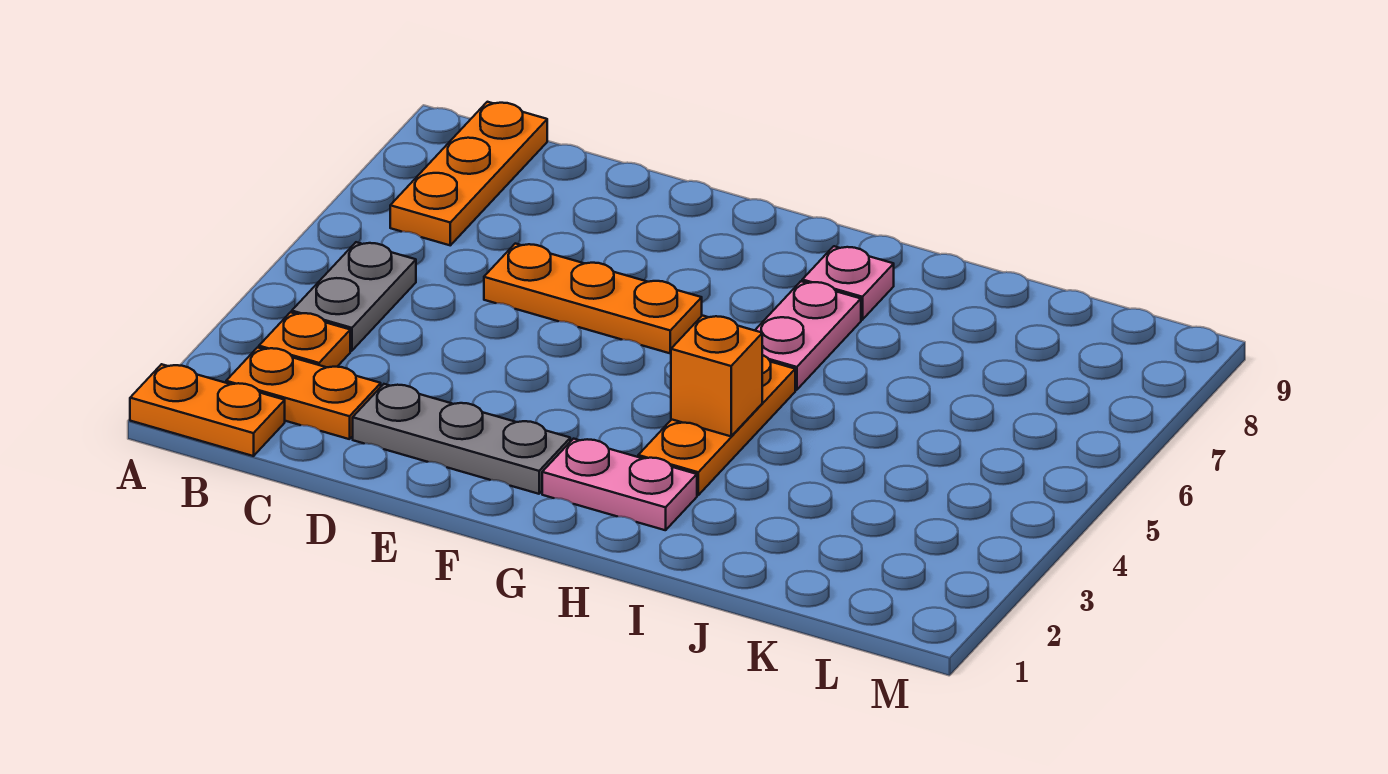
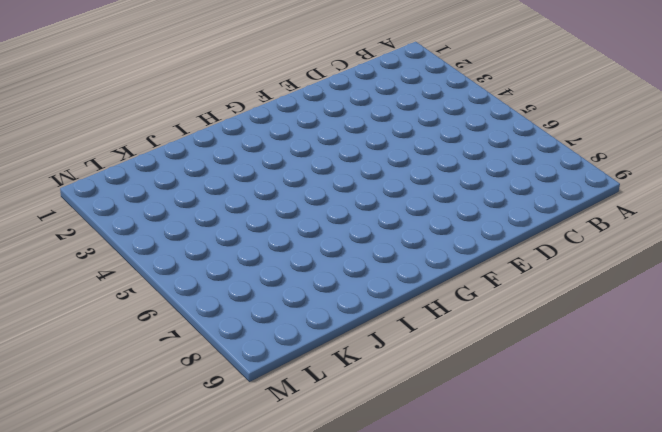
none -> orange 1x2 plate [130,364,285,456]
none -> orange 1x2 plate [226,347,381,439]
none -> orange 1x1 plate [259,312,350,367]

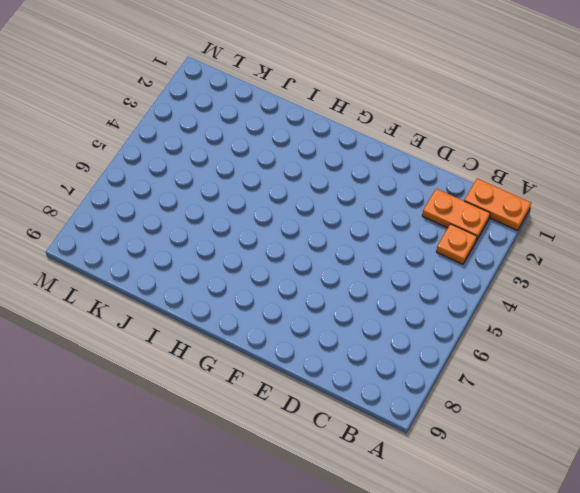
none -> grey 1x2 plate [292,242,416,351]
none -> orange 1x3 plate [390,102,547,245]
none -> grey 1x3 plate [353,384,570,494]

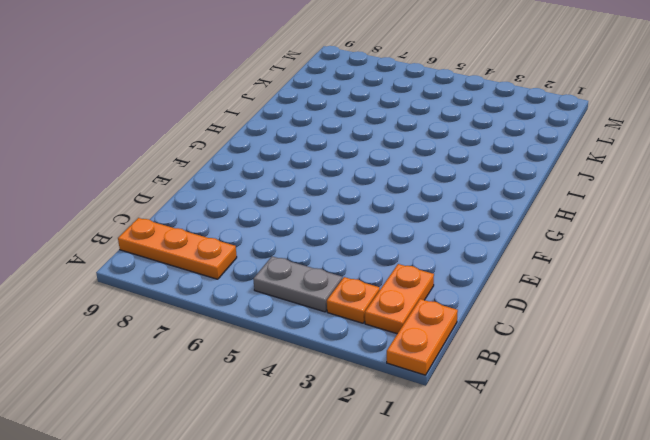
none -> grey 1x3 plate [353,384,570,494]
none -> orange 1x3 plate [484,244,702,353]
none -> pink 1x2 plate [542,439,697,530]

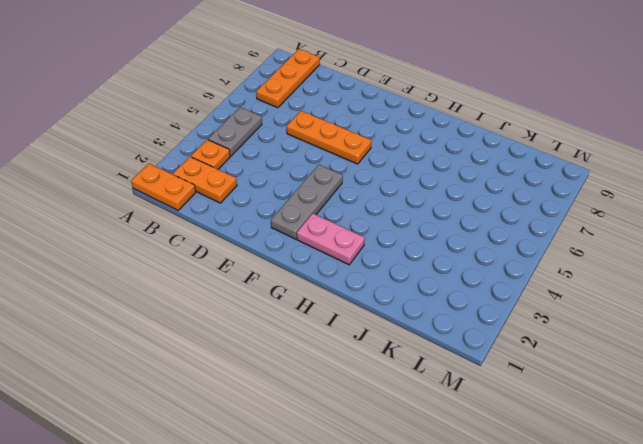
grey 1x3 plate [271,165,343,239] -> grey 1x3 plate turned to [353,384,570,494]
none -> orange 1x3 plate [638,355,795,495]
none -> pink 1x2 plate [755,281,861,390]
none -> pink 1x1 plate [802,246,894,320]

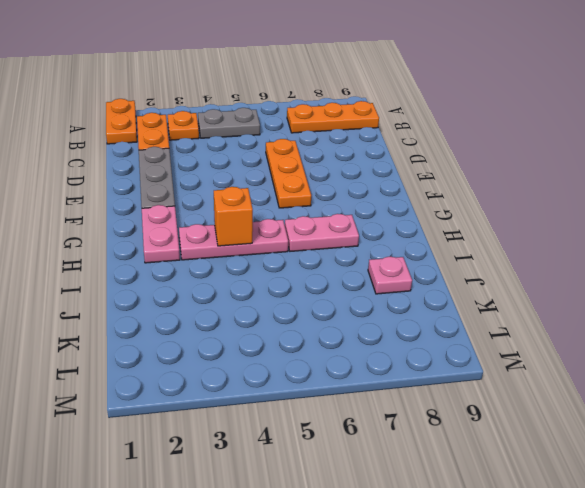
pink 1x3 plate [179,219,288,260] -> orange 1x3 plate [638,355,795,495]
pink 1x1 plate [368,257,412,294] -> pink 1x1 plate moved to [802,246,894,320]

